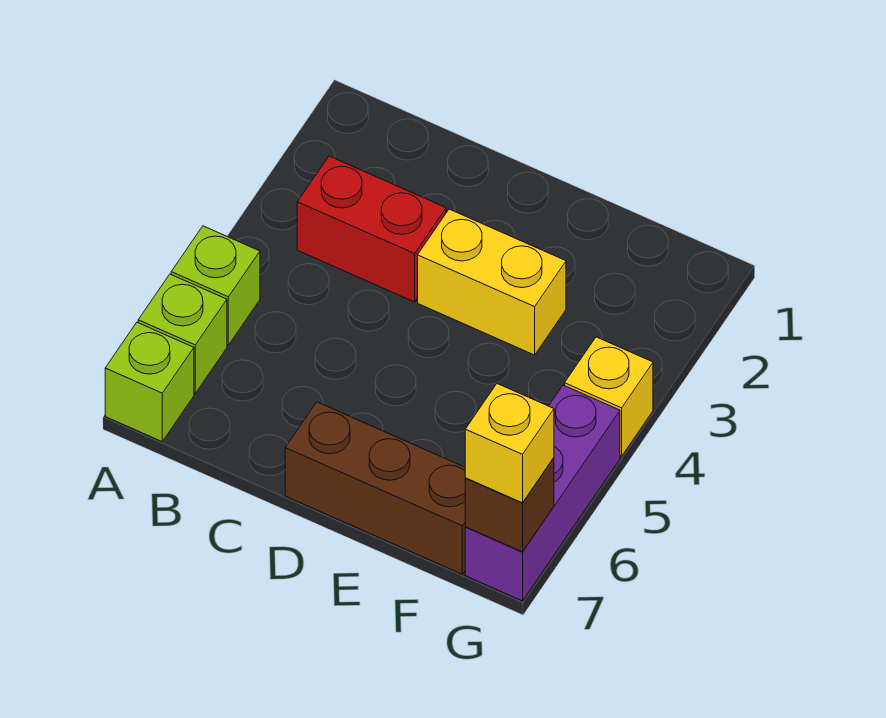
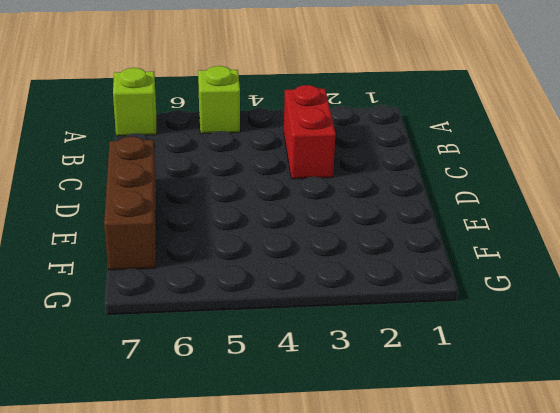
none -> lime 1x1 brick [138,274,227,393]
none -> yellow 1x2 brick [418,209,566,355]

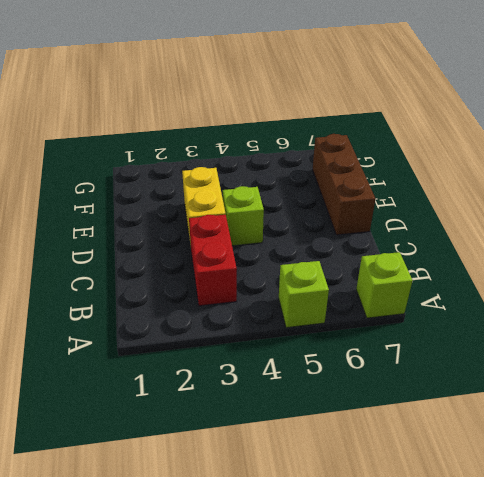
lime 1x1 brick [223,186,264,246] -> lime 1x1 brick moved to [138,274,227,393]
none -> yellow 1x1 brick [565,337,653,456]
none -> purple 1x3 brick [465,385,620,601]

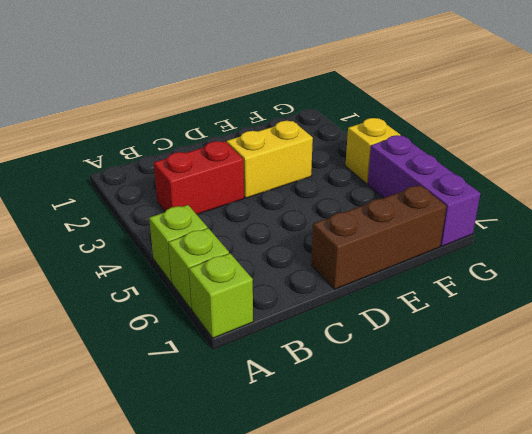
none -> brown 1x1 brick [465,458,554,552]
none -> yellow 1x1 brick [465,384,554,503]

